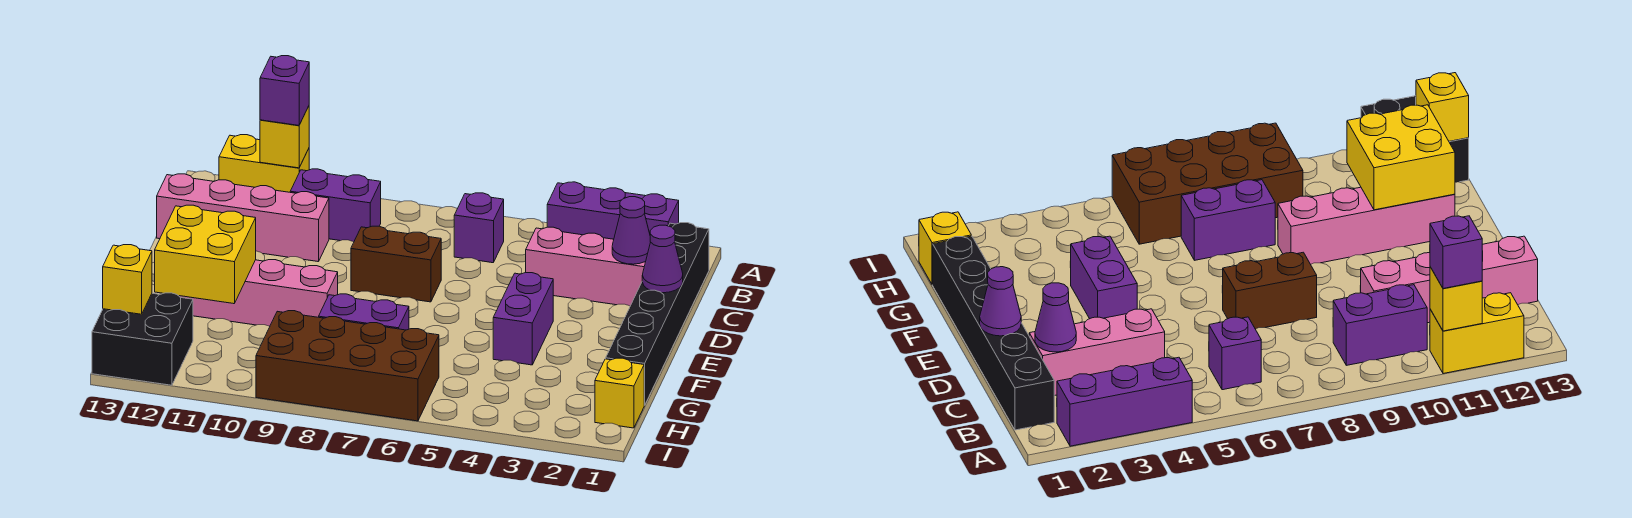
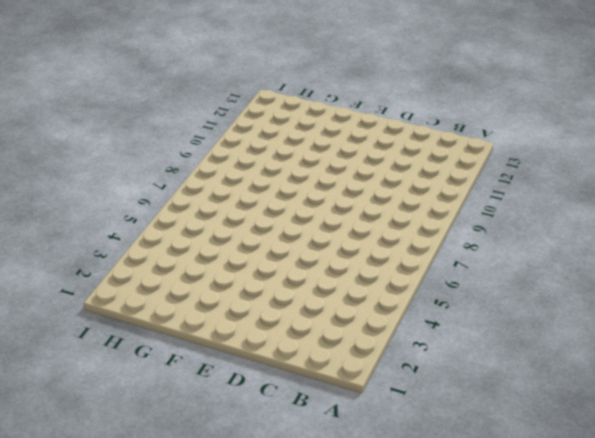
none -> purple 1x3 brick [547,182,679,239]
none -> yellow 1x2 brick [219,135,309,192]
none -> black 1x6 brick [606,223,709,405]

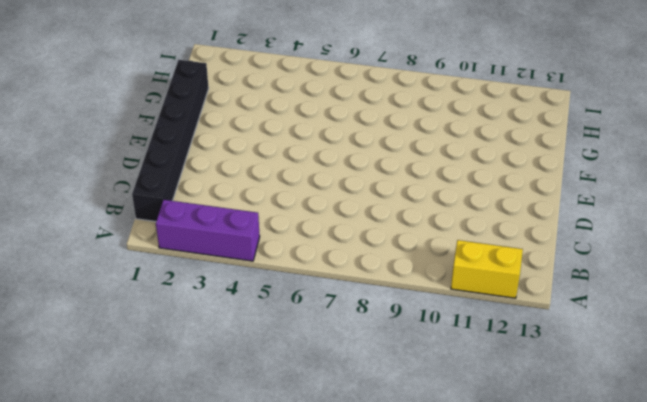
none -> purple 1x1 brick [454,193,504,263]
none -> purple 1x2 brick [290,169,381,242]
none -> pink 1x3 brick [526,227,645,306]

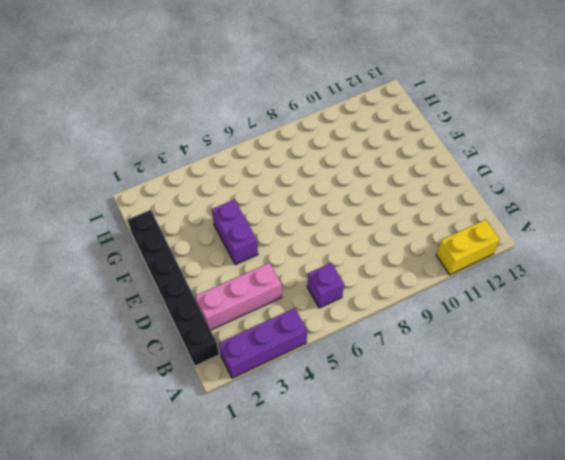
none -> purple 1x2 brick [290,169,381,242]
none -> pink 1x4 brick [157,174,329,262]
none -> brown 1x2 brick [351,226,441,302]

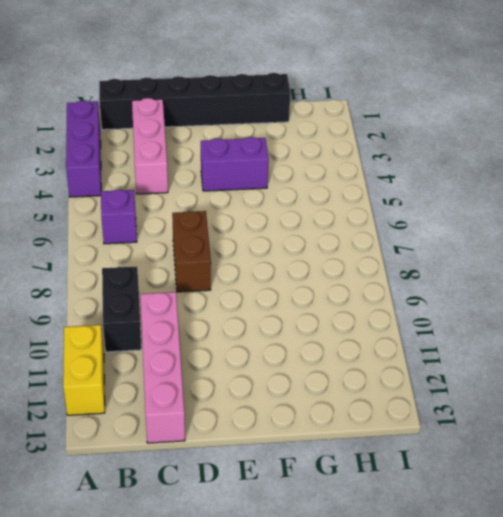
black 1x2 brick [102,266,141,352] -> purple 1x2 brick [290,169,381,242]
none -> pink 1x4 brick [179,260,338,326]
none -> purple 1x2 brick [319,294,409,330]
none -> yellow 1x1 brick [595,358,644,428]

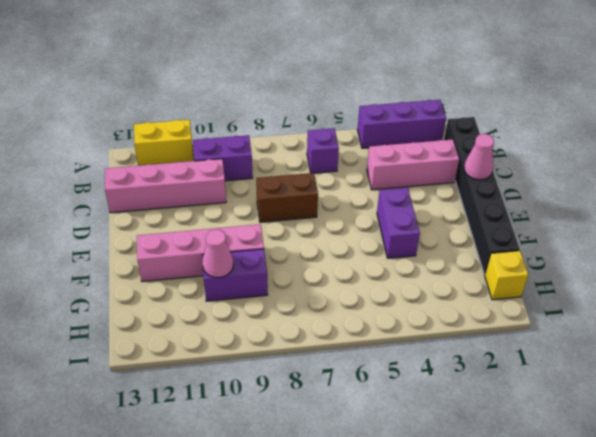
pink 1x1 cone [464,134,494,180] -> purple 1x1 cone [642,225,683,293]
purple 1x2 brick [202,249,268,301] -> purple 1x2 brick moved to [319,294,409,330]
pink 1x1 cone [202,229,234,278] -> none
none -> brown 2x4 brick [256,311,439,421]
none -> black 2x2 brick [92,293,193,385]
none -> yellow 1x1 brick [260,106,309,168]

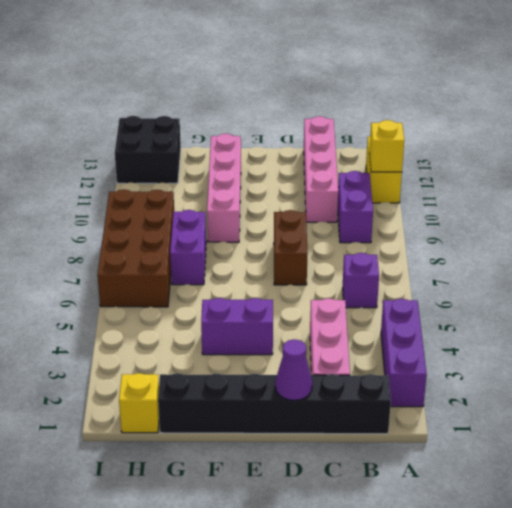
none -> purple 1x1 cone [612,197,650,264]
none -> yellow 2x2 brick [155,205,256,304]
none -> yellow 1x1 brick [103,245,152,314]

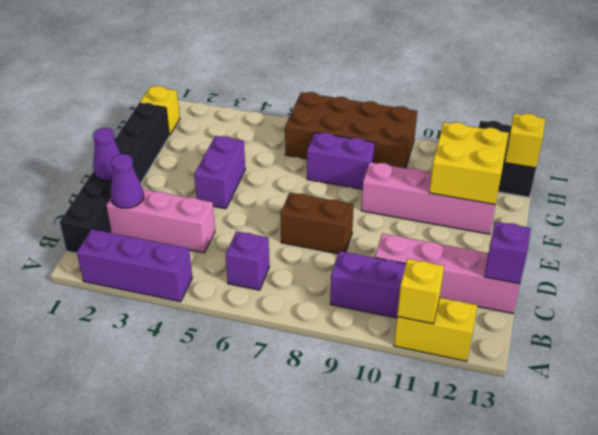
purple 1x1 brick [485,222,531,284] -> purple 1x1 brick moved to [260,56,309,125]

